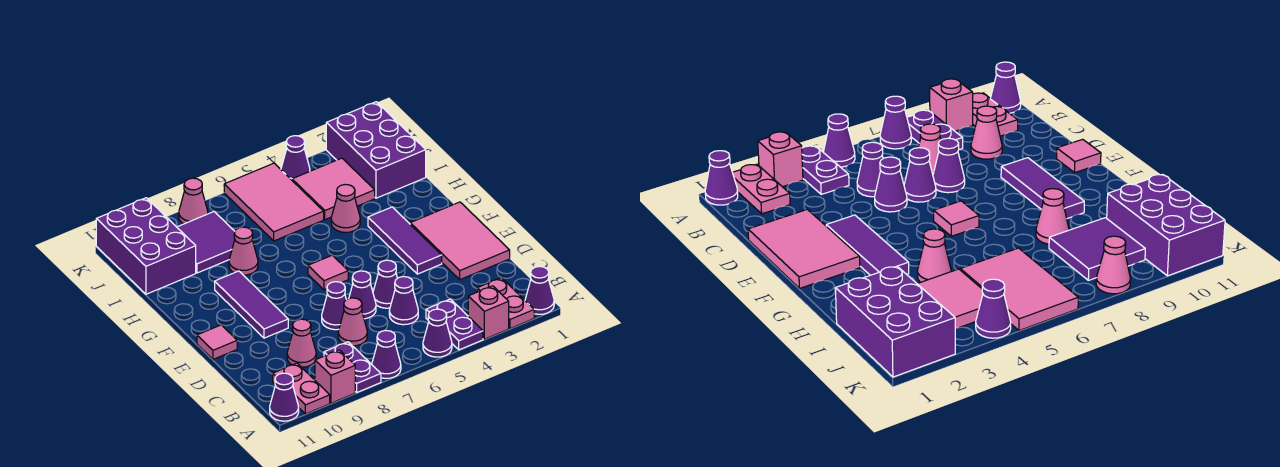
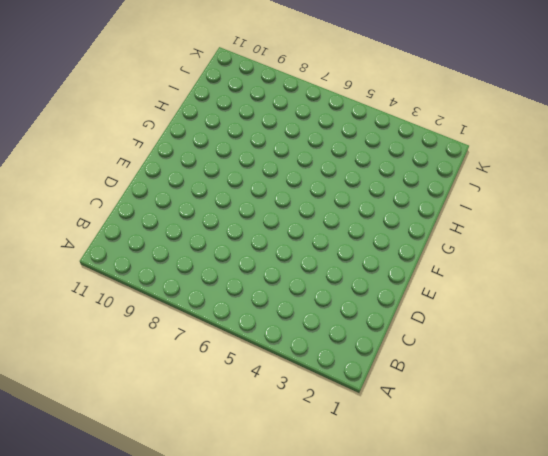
none -> purple 1x1 cone [525,266,554,314]
none -> pink 1x2 plate [477,278,534,328]
none -> pink 1x1 brick [468,286,509,339]
none -> purple 1x2 plate [426,299,483,350]

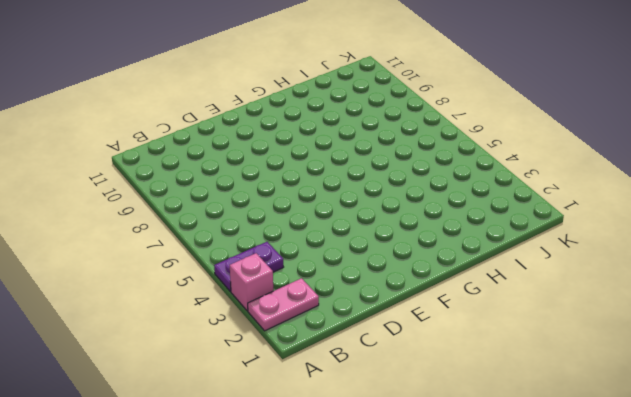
none -> purple 1x1 cone [525,266,554,314]
none -> purple 1x1 cone [423,309,452,357]
none -> purple 1x1 cone [372,331,401,379]
none -> purple 1x2 plate [324,342,381,392]

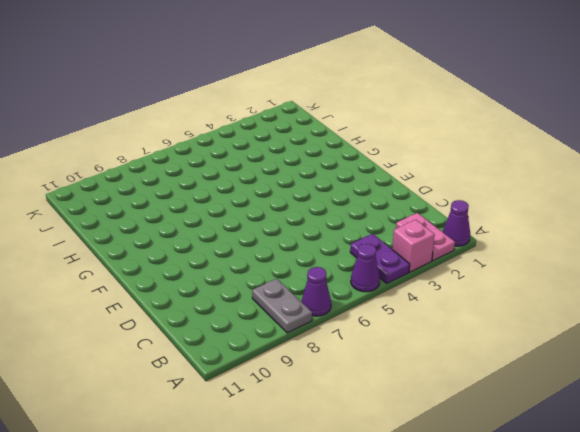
grey 1x2 plate [252,279,312,333] -> purple 1x2 plate [324,342,381,392]
none -> pink 1x1 brick [315,350,355,403]
none -> pink 1x2 plate [273,363,330,414]
none -> purple 1x1 cone [270,373,299,421]
none -> purple 1x1 cone [389,277,418,325]

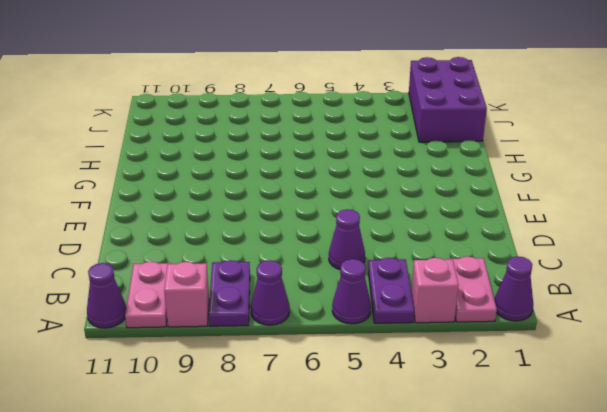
none -> pink 1x1 cone [338,298,367,346]
none -> pink 1x1 cone [287,319,316,367]
none -> pink 2x3 tile [410,202,510,280]
none -> purple 1x1 cone [373,260,397,308]

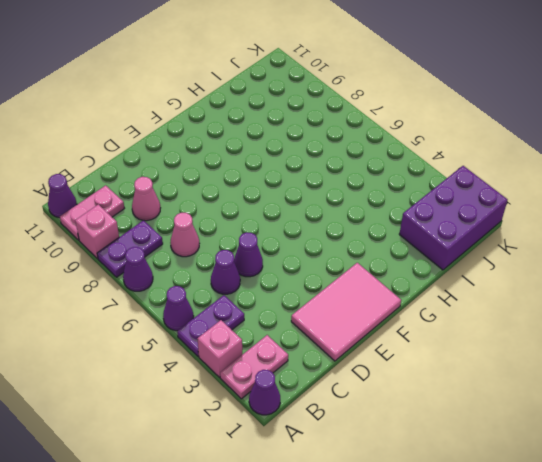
none -> purple 1x1 cone [349,271,376,319]
none -> purple 1x1 cone [322,282,346,330]
none -> purple 1x3 tile [368,207,442,274]
none -> purple 1x3 tile [215,271,288,338]

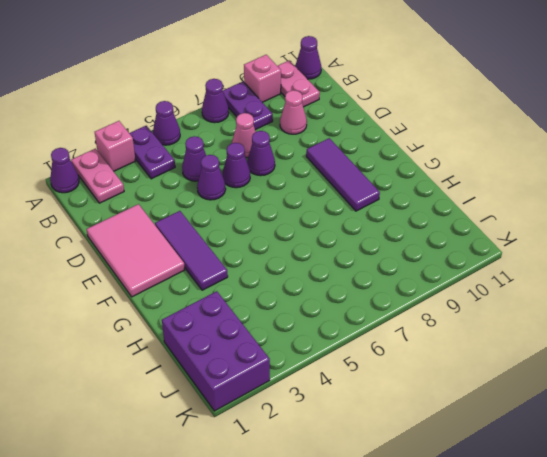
none -> pink 1x1 tile [197,325,237,359]
none -> pink 1x1 tile [308,255,348,290]
none -> pink 1x1 cone [331,184,360,232]
none -> pink 1x1 cone [229,227,258,275]

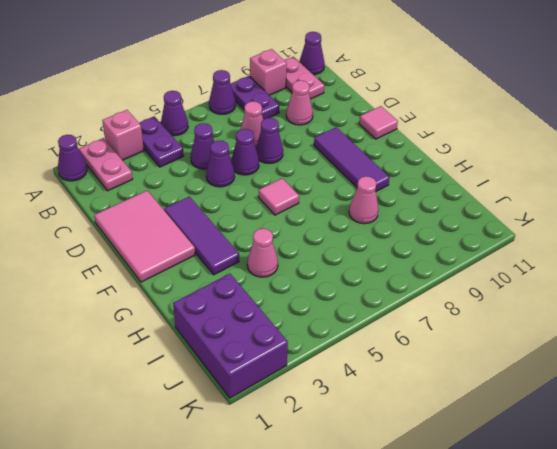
none -> pink 2x2 tile [292,158,375,220]
none -> pink 2x3 tile [224,163,324,241]
none -> purple 2x2 tile [177,212,235,273]
none -> purple 2x3 brick [96,198,196,294]

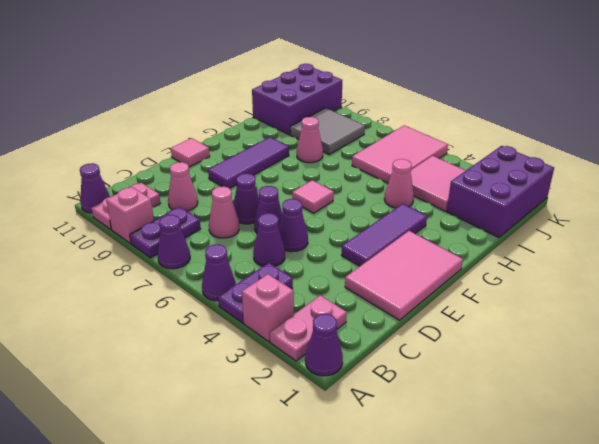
grey 2x2 tile [290,108,365,154] -> purple 2x2 tile [177,212,235,273]
none -> purple 1x1 cone [281,136,310,180]
none -> pink 1x1 cone [179,178,208,224]

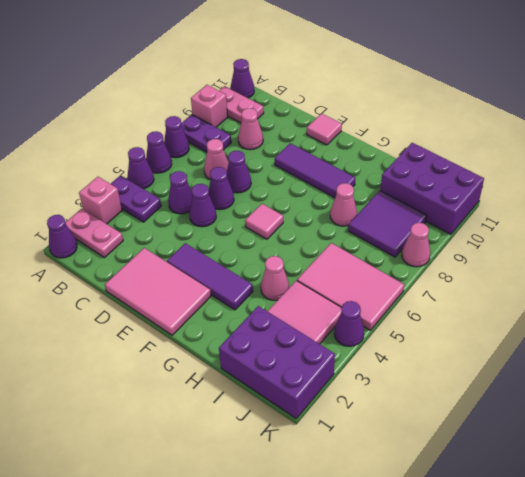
purple 1x1 cone [146,131,172,173] -> none

